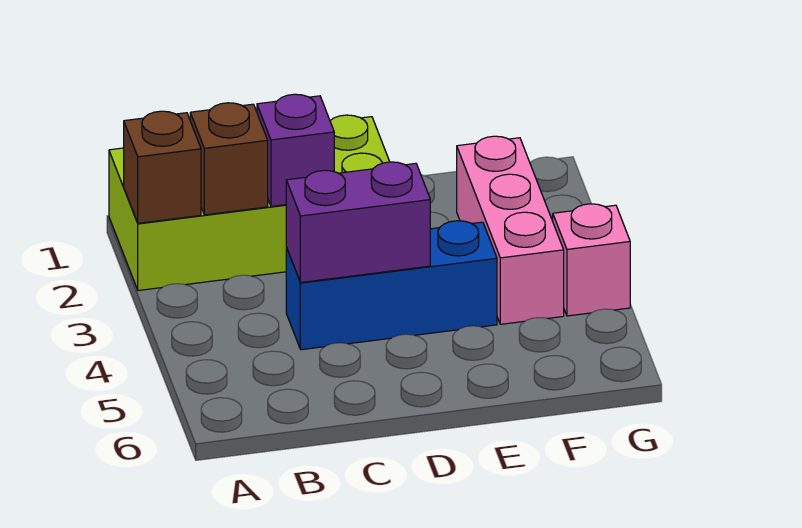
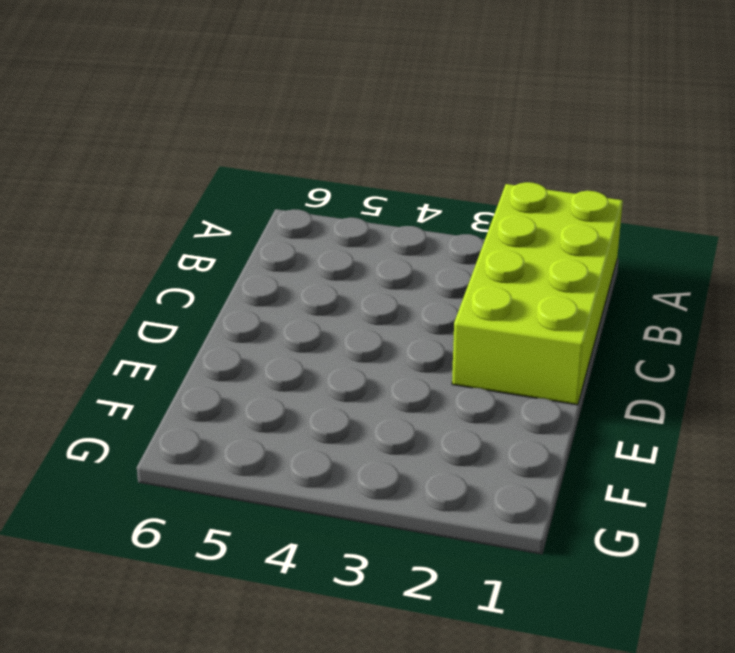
none -> blue 1x3 brick [286,221,497,350]
none -> pink 1x3 brick [457,136,564,324]

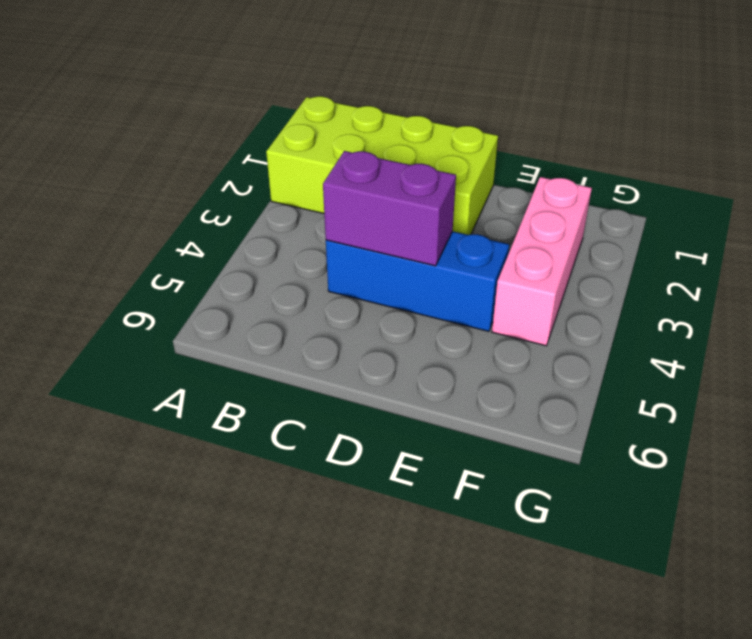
none -> pink 1x1 brick [553,204,630,316]
none -> brown 1x1 brick [124,111,201,223]

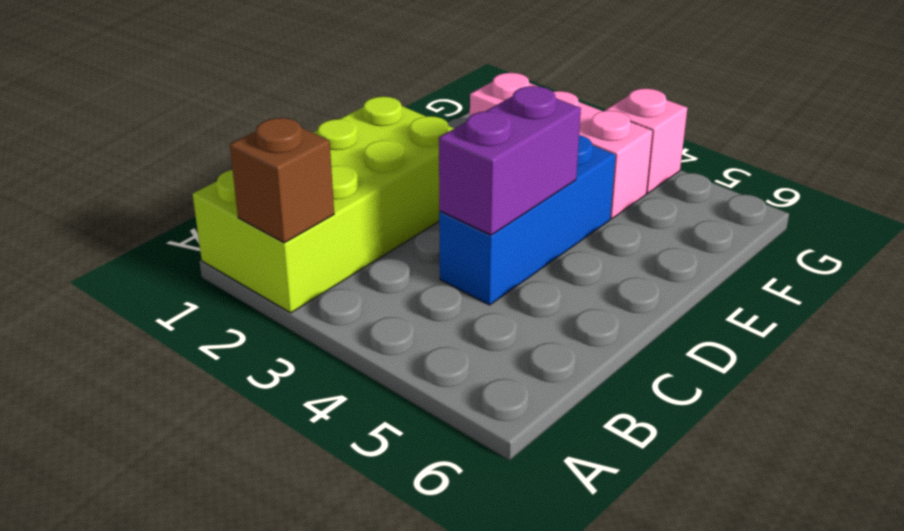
none -> brown 1x1 brick [190,103,268,215]
none -> purple 1x1 brick [257,94,334,206]

